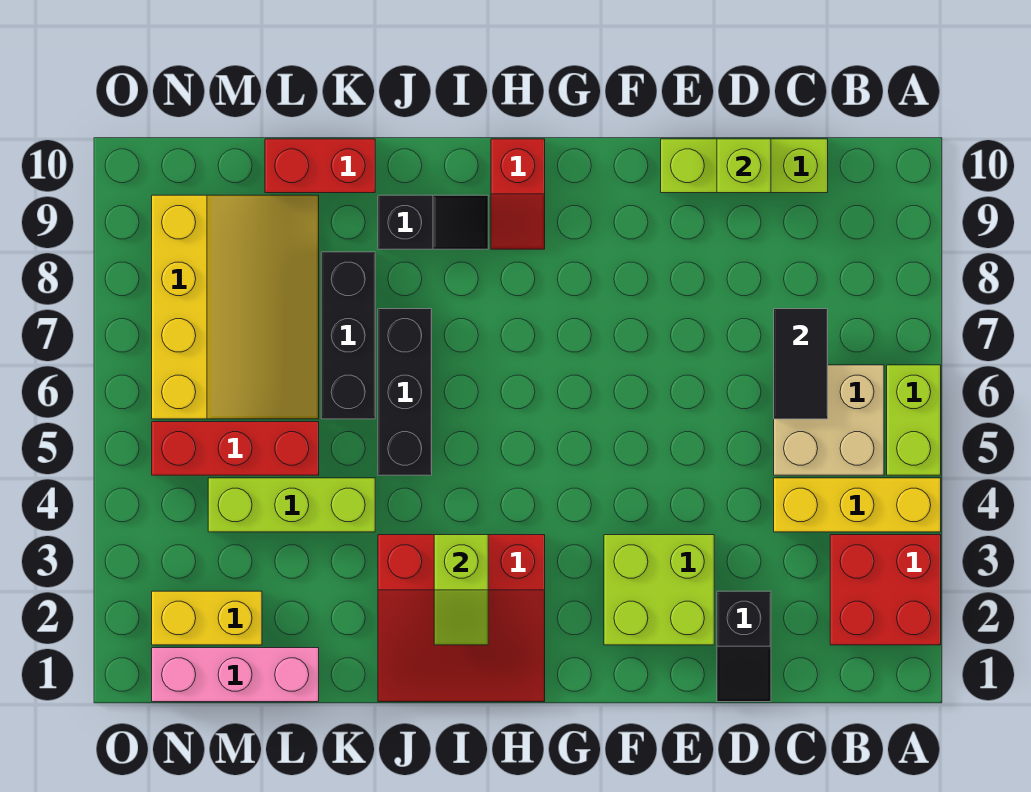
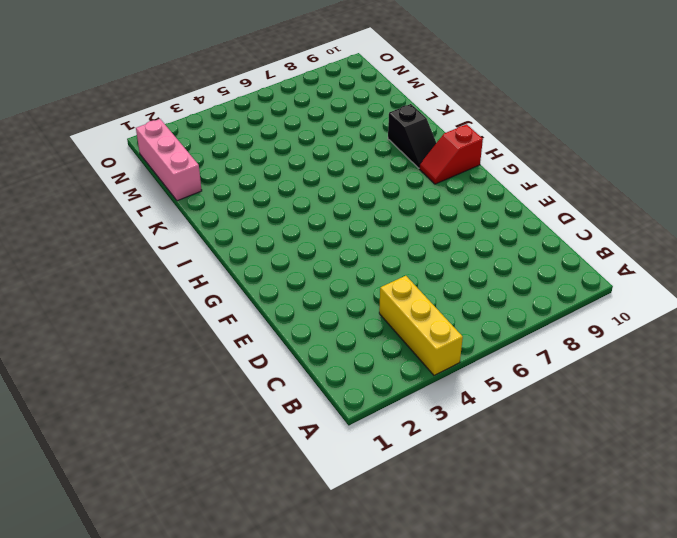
none -> red 2x2 brick [830,535,941,645]
none -> lime 1x2 brick [887,365,941,475]
none -> tan 2x2 brick [774,365,884,475]

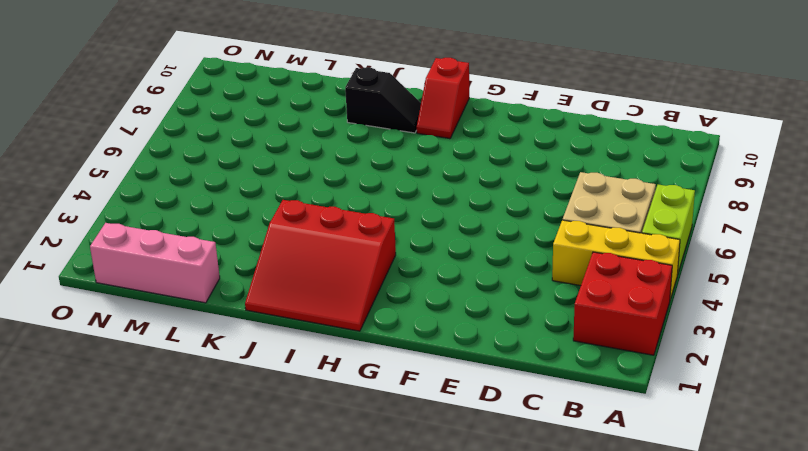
none -> lime 1x3 brick [661,139,828,193]
none -> black 1x2 slope [717,591,771,702]
none -> lime 2x2 brick [604,535,714,645]

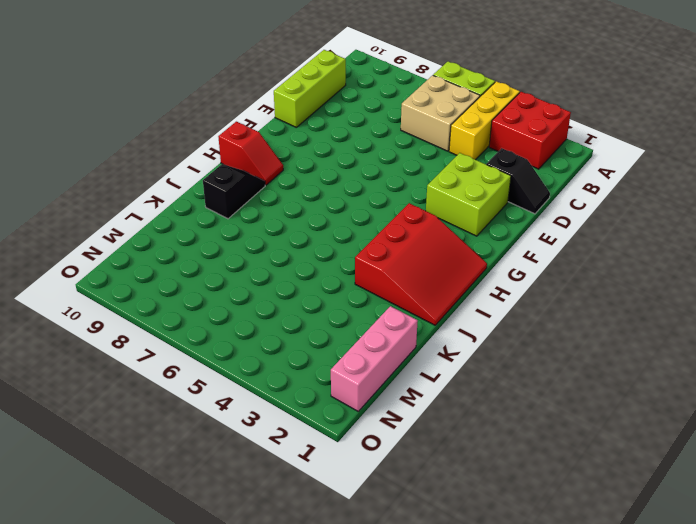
none -> black 1x3 brick [378,309,432,475]
none -> lime 1x3 brick [208,478,375,532]
none -> black 1x3 brick [321,252,375,419]

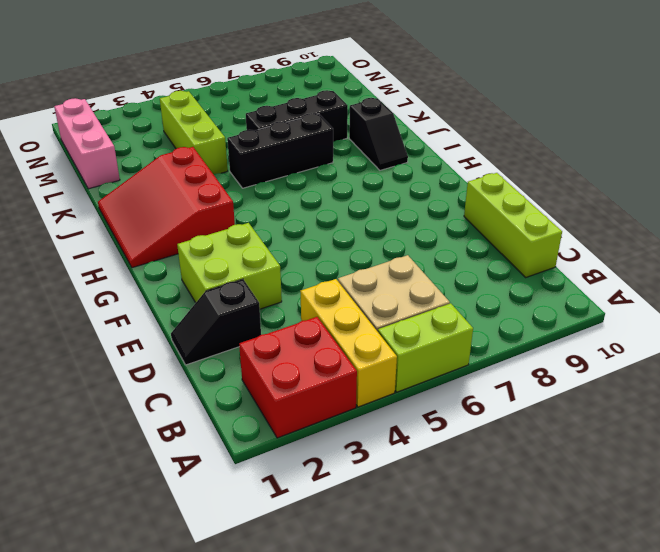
none -> red 1x2 slope [491,139,545,249]
none -> red 1x2 brick [265,139,375,193]
none -> red 1x3 brick [152,422,319,475]

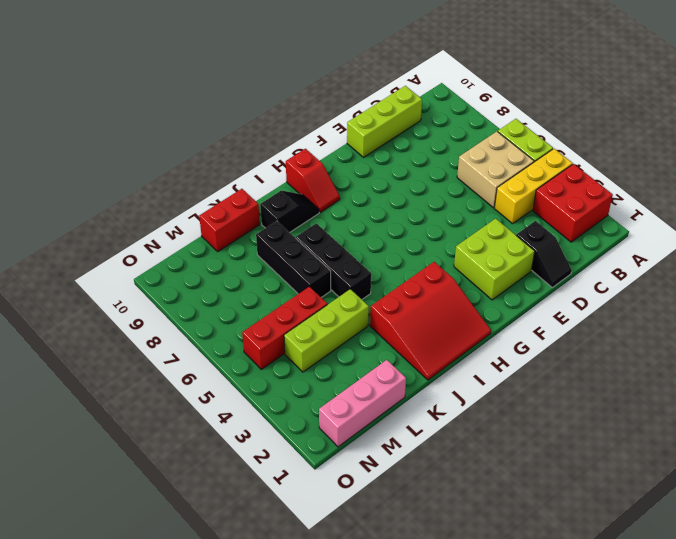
none -> yellow 3x4 slope [152,195,319,419]
none -> yellow 1x2 brick [152,591,262,645]
none -> black 1x2 tile [774,309,828,419]

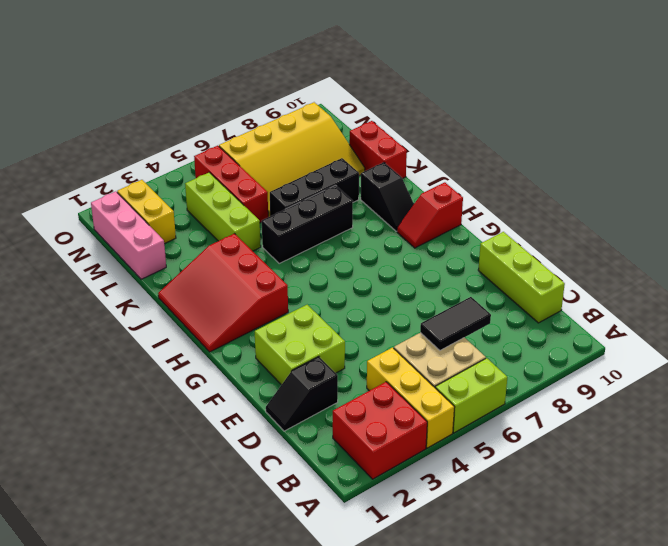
none -> lime 1x1 brick [717,139,771,193]
none -> lime 1x2 slope [434,535,488,645]

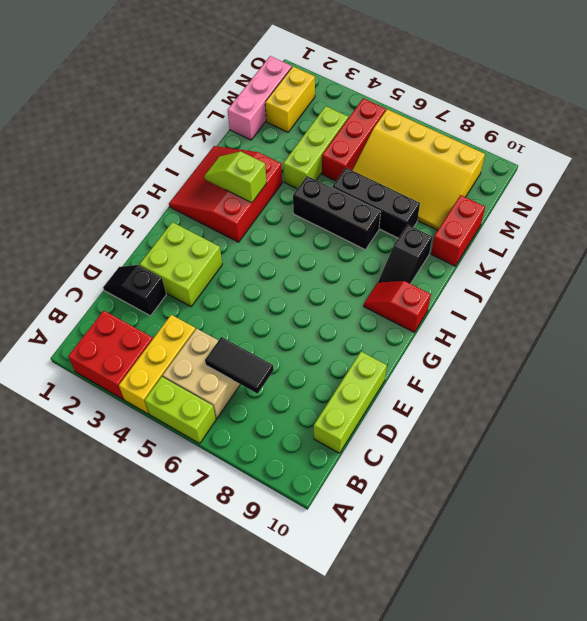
none -> lime 1x1 brick [717,139,771,193]

